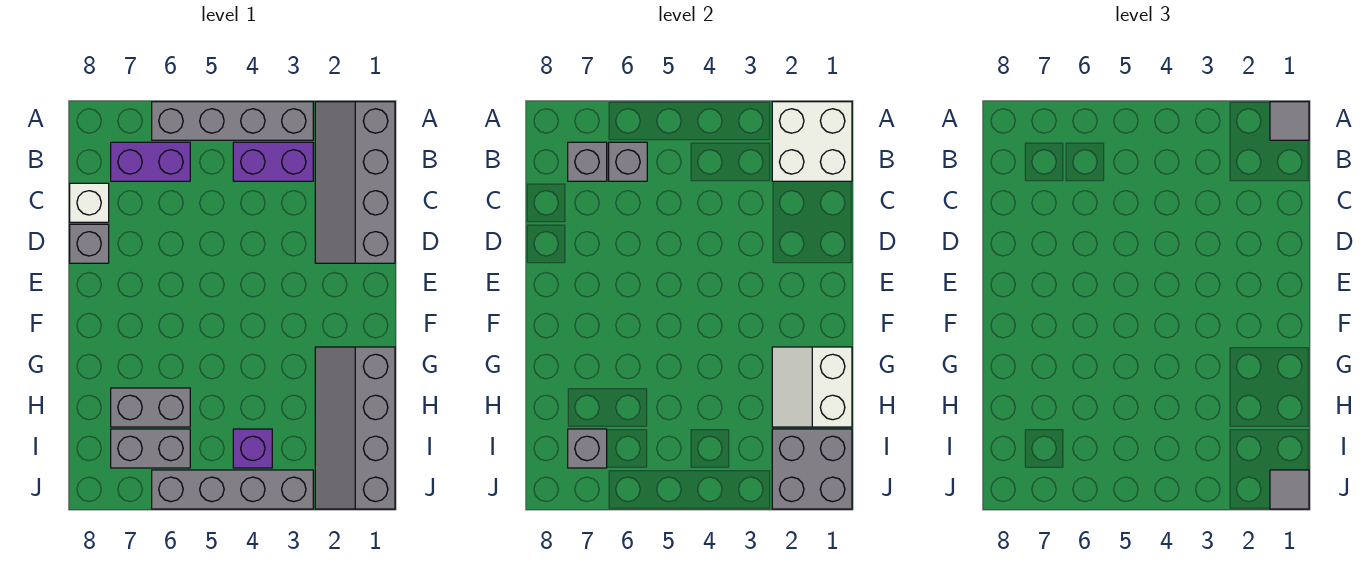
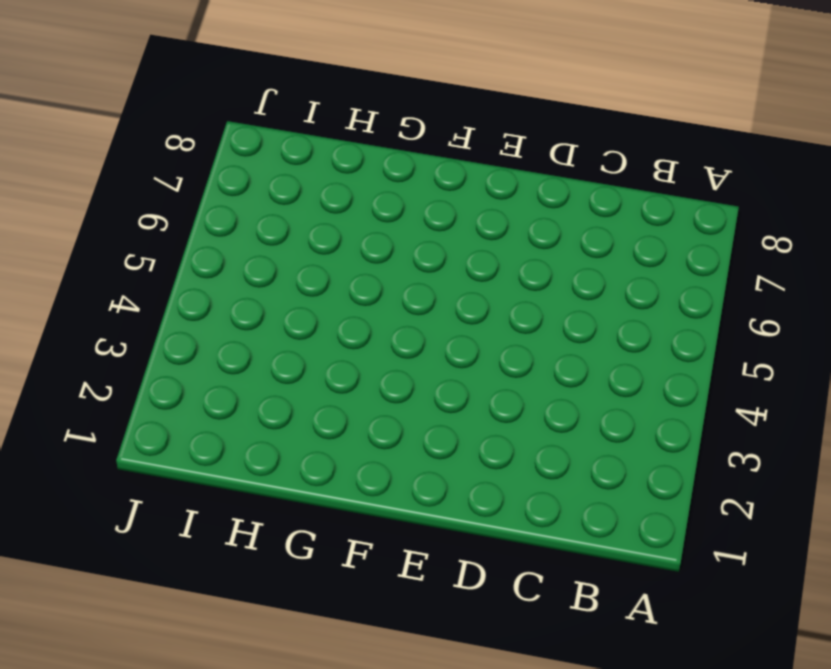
none -> grey 2x4 slope [315,102,395,263]
none -> grey 1x4 brick [152,102,313,140]
none -> purple 1x2 brick [233,142,313,181]

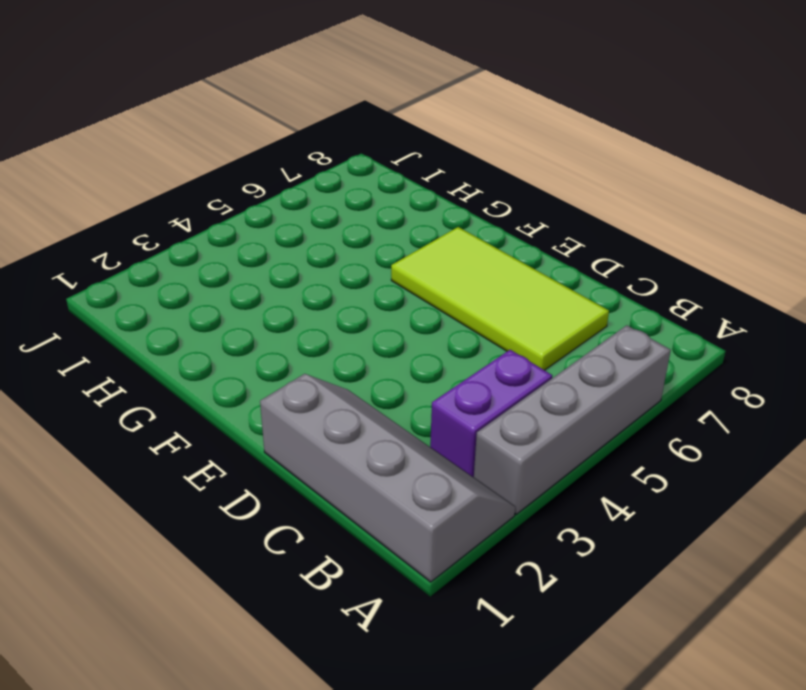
lime 2x4 tile [391,227,609,370] -> none
none -> purple 1x2 brick [111,142,190,181]
none -> white 1x1 brick [70,183,109,222]
none -> grey 1x1 brick [70,224,109,263]

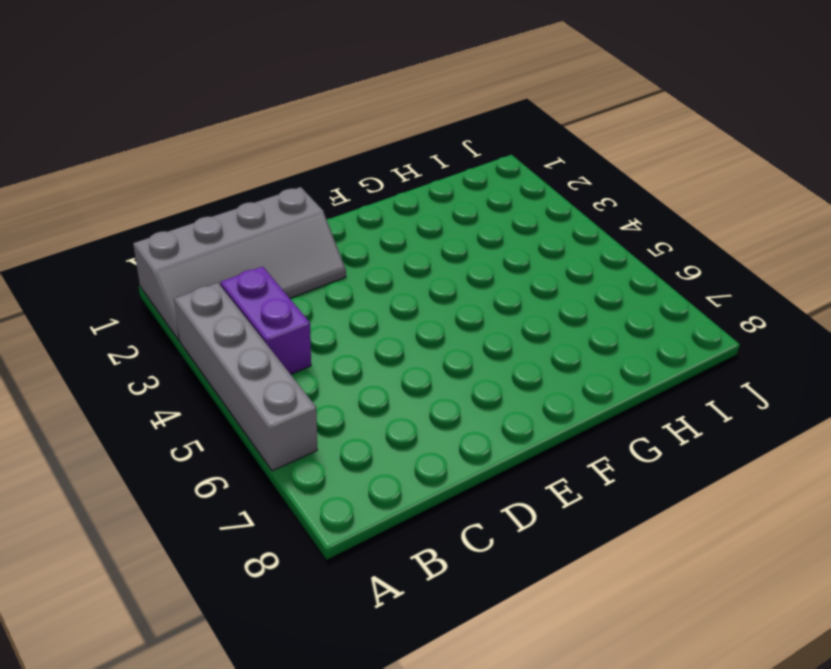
none -> purple 1x2 brick [111,142,190,181]
none -> white 1x1 brick [70,183,109,222]
none -> grey 1x1 brick [70,224,109,263]

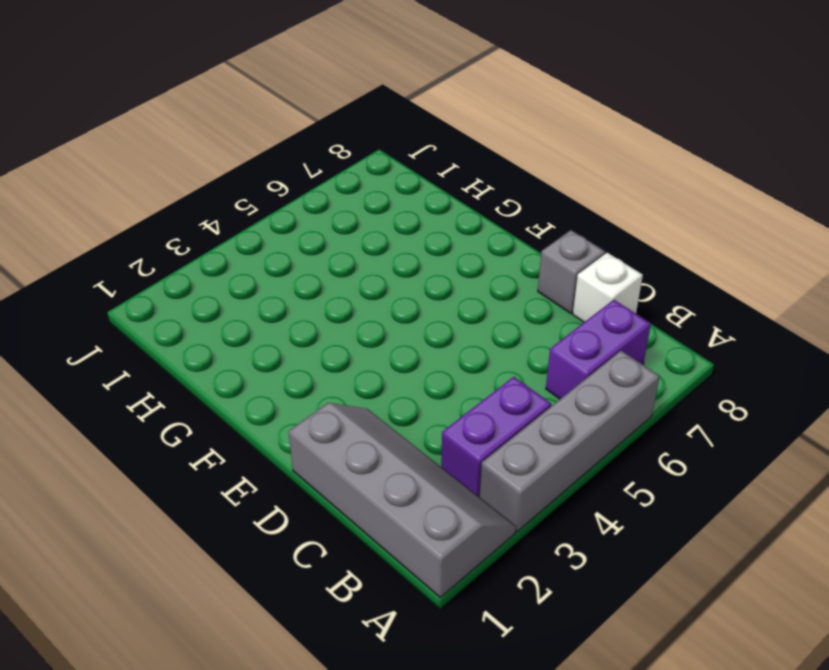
none -> grey 2x4 slope [315,347,395,509]
none -> grey 1x2 brick [111,388,190,427]
none -> purple 1x1 brick [233,429,272,468]

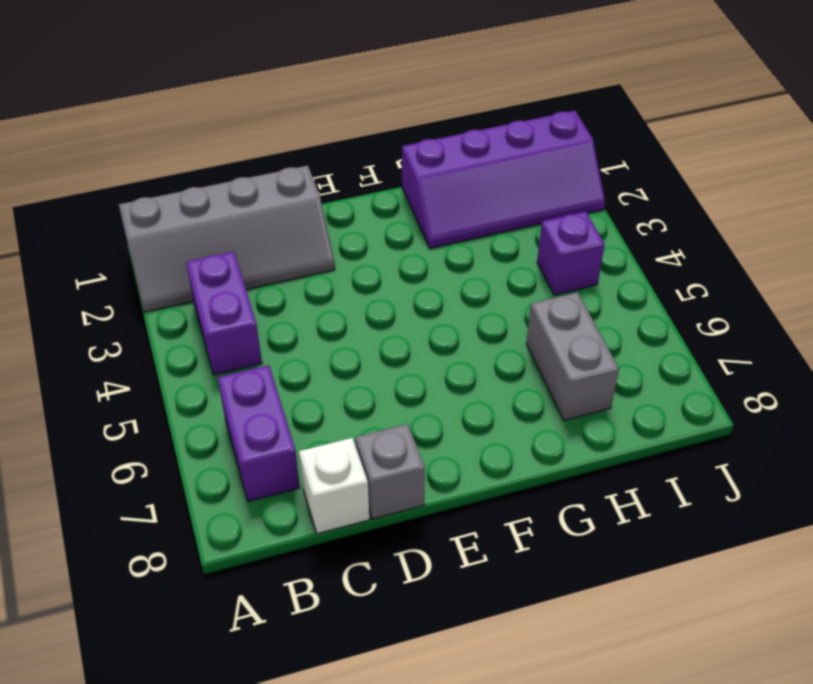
purple 2x4 slope [402,111,605,248] -> grey 2x4 slope [315,347,395,509]
none -> grey 1x4 brick [152,102,313,140]
none -> grey 1x2 brick [111,429,190,468]
none -> grey 1x4 brick [152,470,313,509]

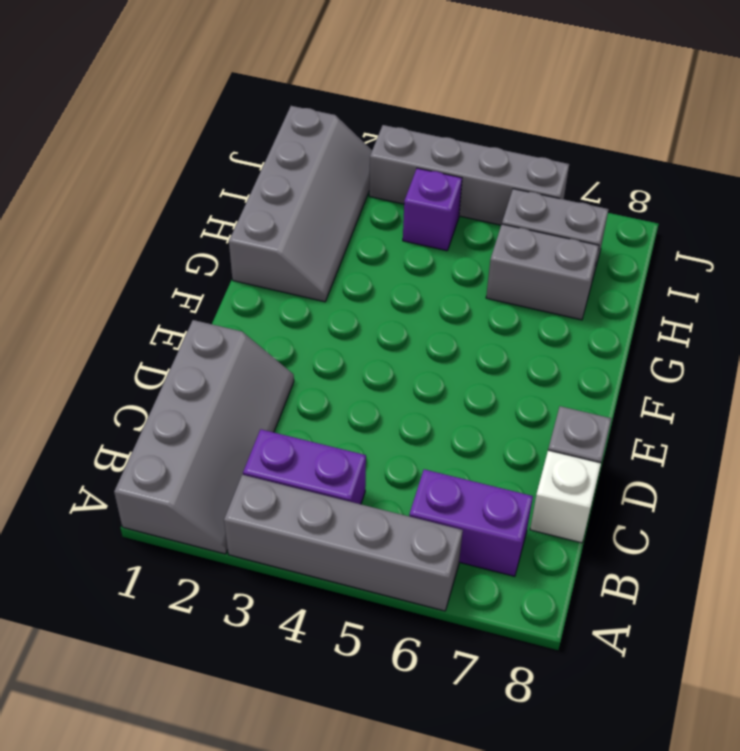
none -> white 2x2 brick [772,102,852,181]
none -> grey 1x1 brick [609,142,647,181]
none -> grey 1x1 brick [568,142,607,181]

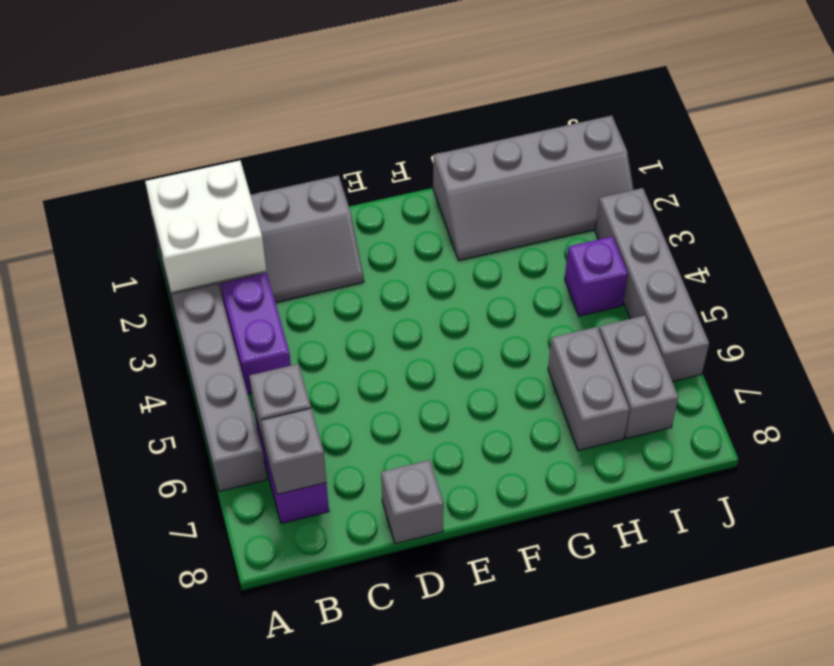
none -> white 1x1 brick [70,183,109,222]
none -> white 2x2 slope [772,347,852,427]
none -> grey 2x2 brick [772,429,852,509]

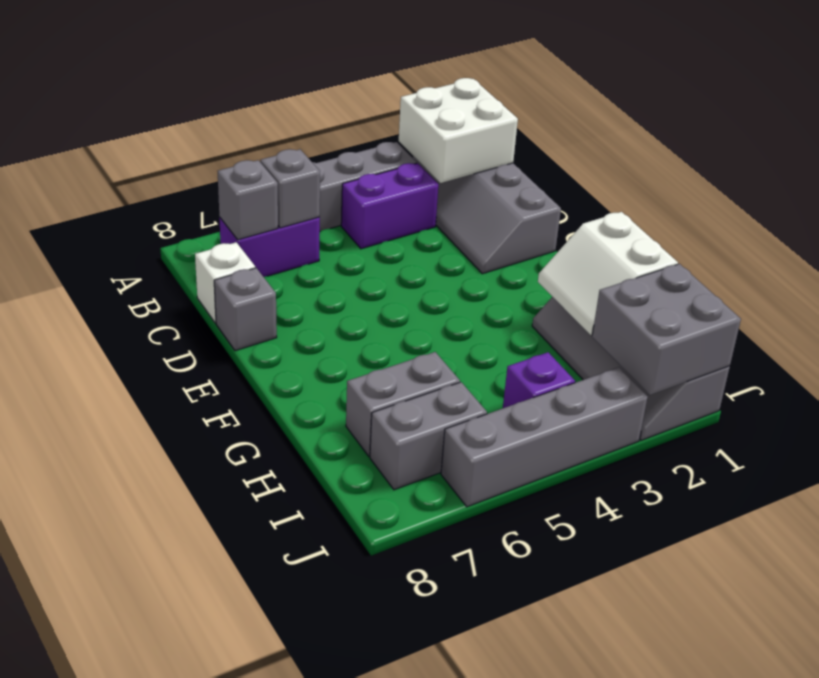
none -> grey 1x1 brick [568,429,607,468]
none -> grey 1x1 tile [1270,102,1309,140]
none -> grey 1x1 tile [1270,470,1309,509]

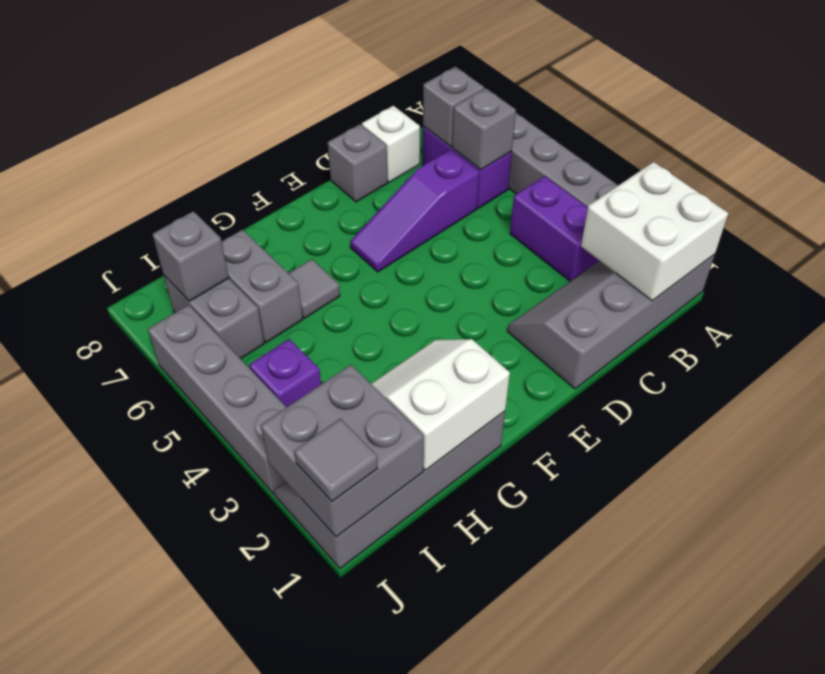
purple 1x3 slope [350,149,479,272] -> none
grey 1x1 tile [289,259,340,318] -> grey 1x1 tile moved to [1270,102,1309,140]

